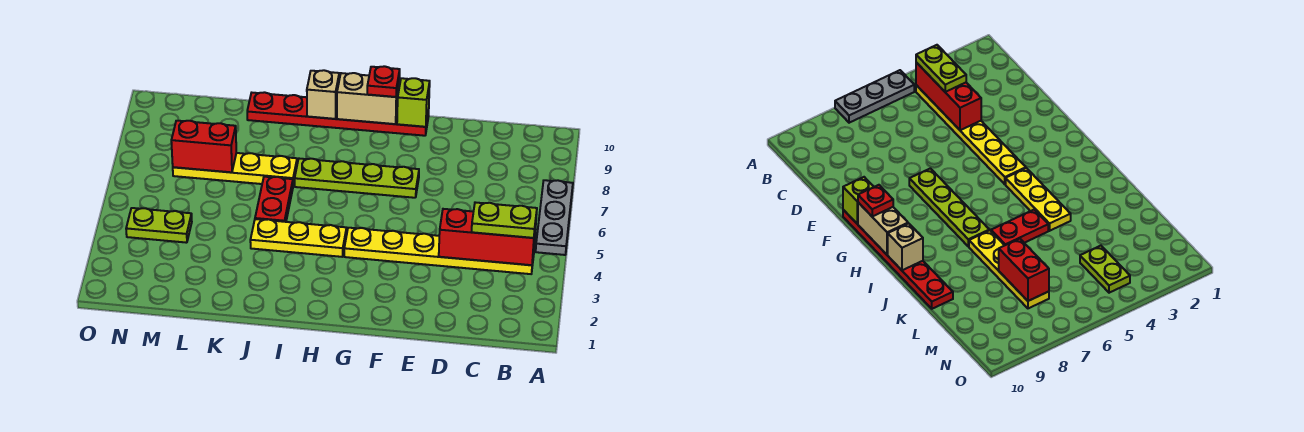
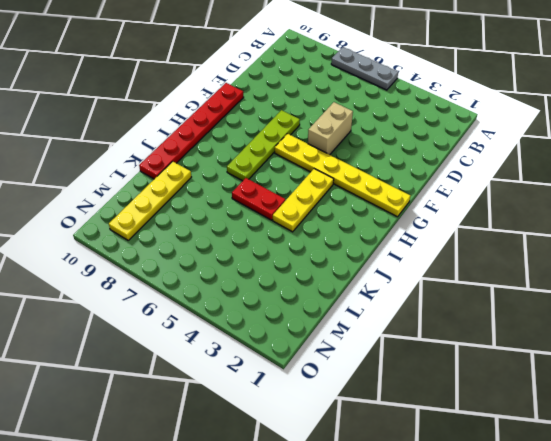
tan 1x2 brick [308,102,353,155] -> tan 1x2 brick moved to [337,73,399,124]
yellow 1x6 plate [275,134,410,217] -> yellow 1x6 plate turned to [344,228,534,274]
yellow 1x4 plate [109,161,191,240] -> yellow 1x4 plate moved to [173,153,297,185]
none -> lime 1x2 plate [126,208,192,243]
none -> red 1x3 brick [439,209,536,265]
none -> lime 1x1 brick [397,78,430,127]

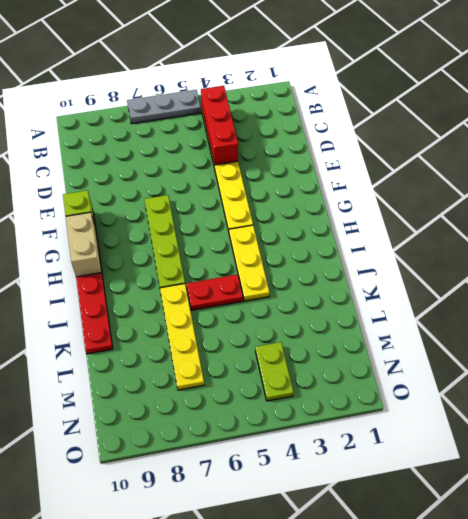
none -> tan 1x1 brick [307,70,339,119]
none -> red 1x2 brick [171,121,236,172]
none -> lime 1x2 plate [472,202,537,238]

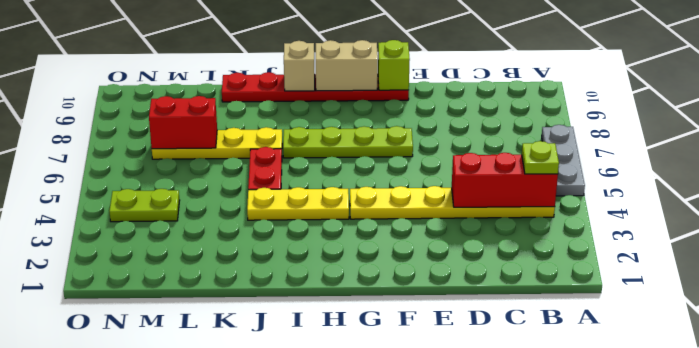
lime 1x1 plate [522,141,559,174] -> lime 1x2 plate [472,202,537,238]
none -> red 1x1 plate [367,66,400,97]

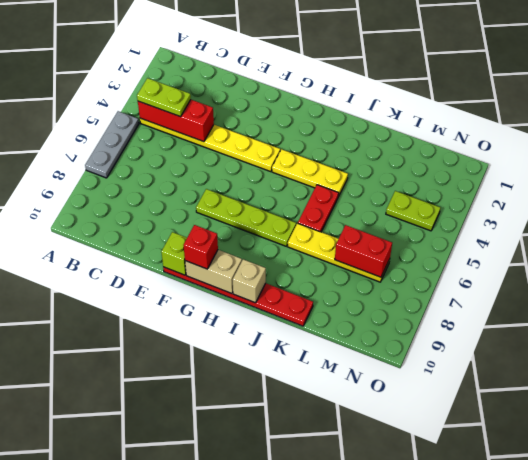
red 1x1 brick [184,225,218,269] -> red 1x1 plate [367,66,400,97]

